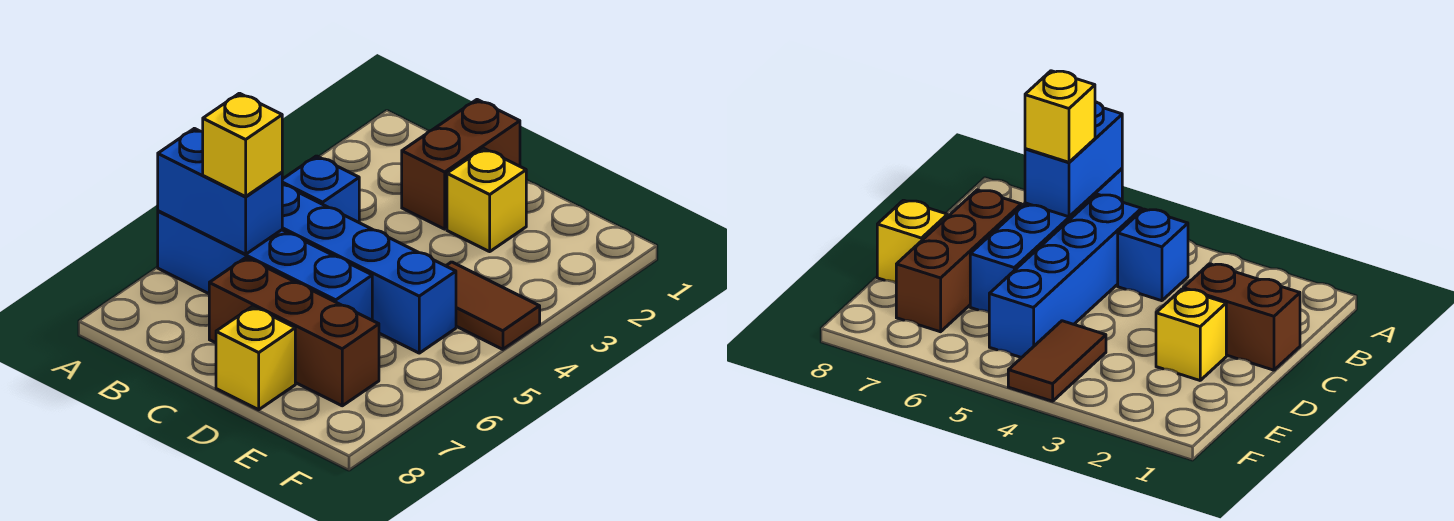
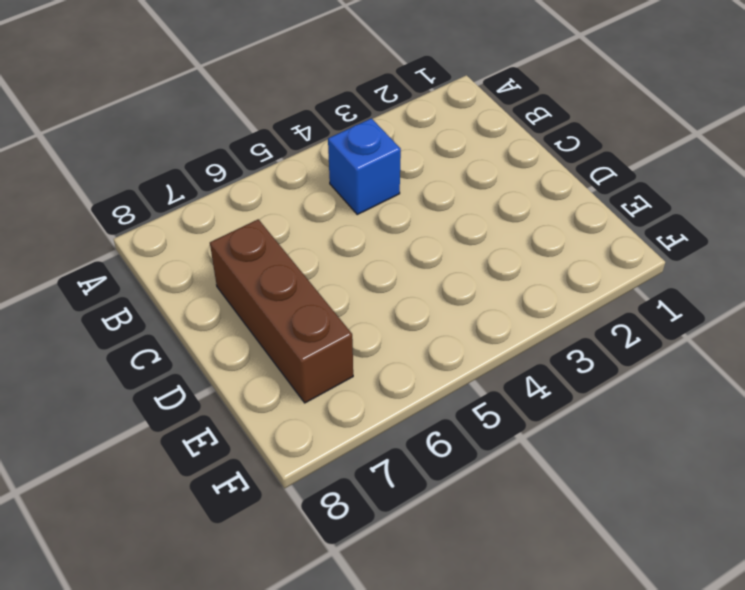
none -> blue 1x4 brick [158,211,372,320]
none -> blue 1x4 brick [282,184,456,353]

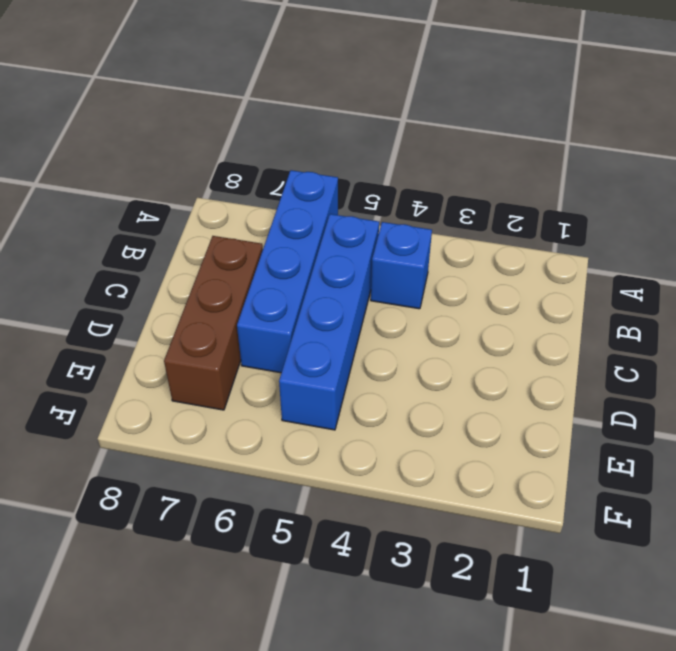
none -> brown 1x2 brick [402,100,520,229]
none -> yellow 1x1 brick [447,148,526,252]

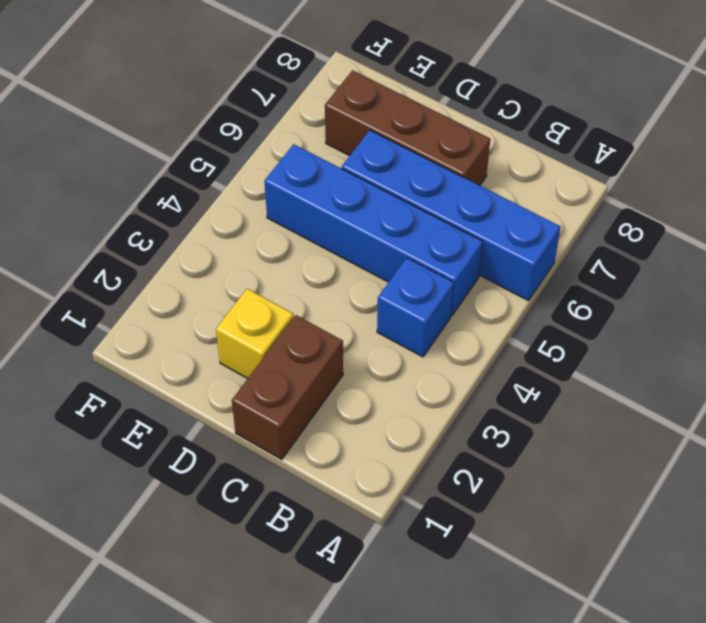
none -> yellow 1x1 brick [216,306,295,410]
none -> brown 1x2 tile [446,262,540,349]

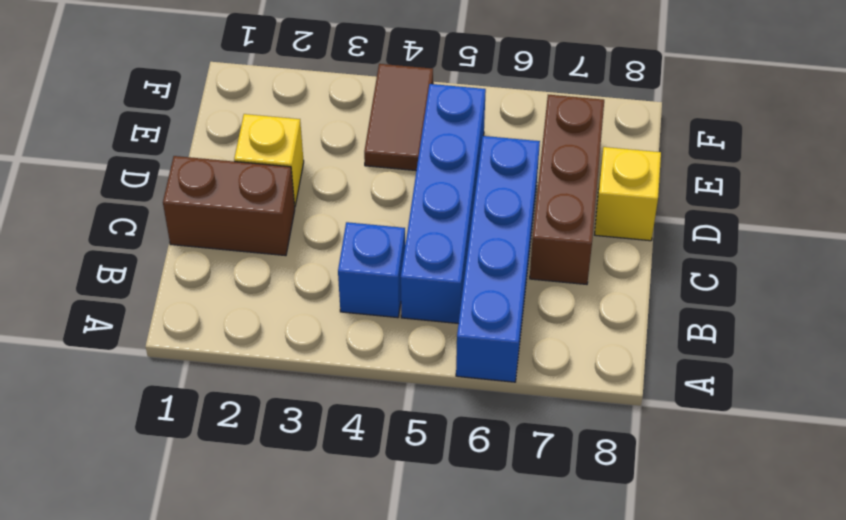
none -> blue 1x2 brick [158,128,282,254]
none -> yellow 1x1 brick [203,93,282,197]

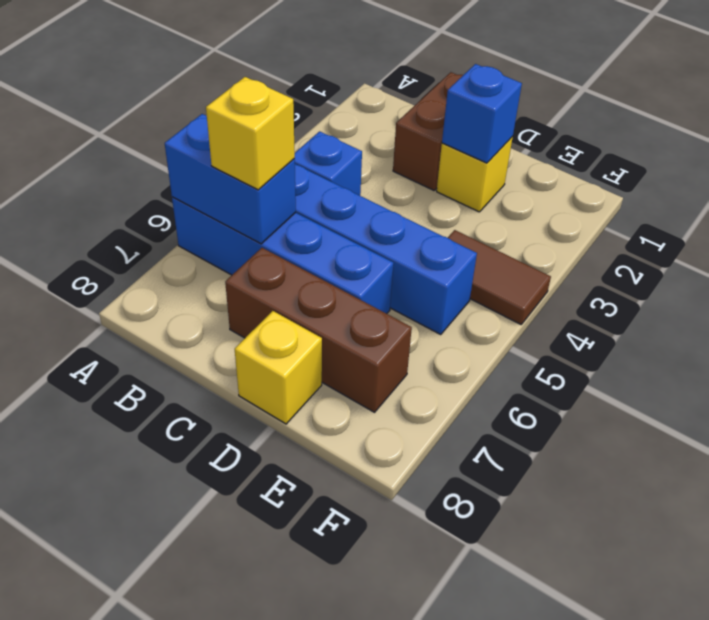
blue 1x1 brick [442,64,522,163] -> none

